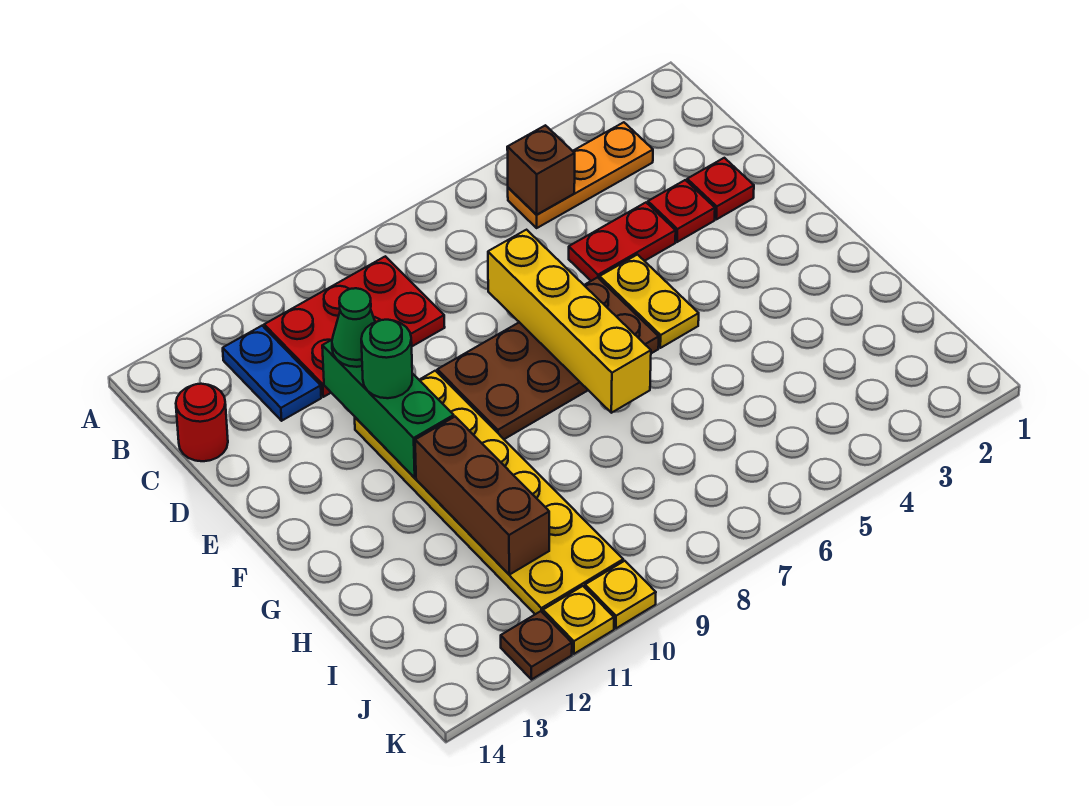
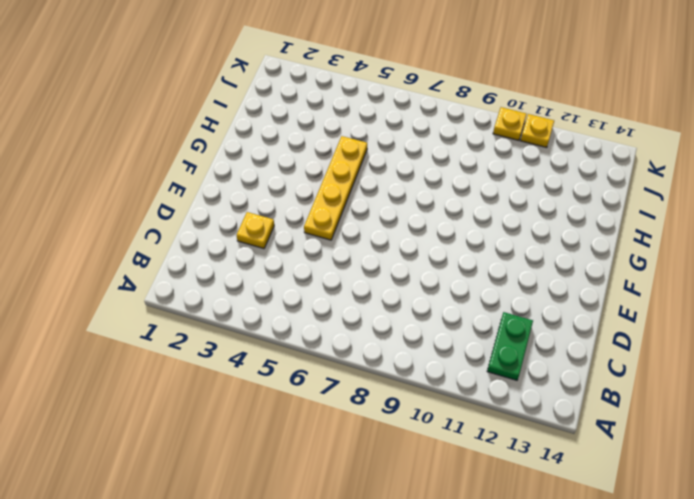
green 1x2 plate [487,312,533,380] -> blue 1x2 plate [223,326,321,421]
yellow 1x1 plate [237,212,274,249] -> red 1x1 plate [648,180,715,242]
yellow 1x4 plate [304,136,367,240] -> yellow 1x2 plate [600,255,699,348]
none -> orange 1x3 plate [508,122,653,228]
none -> red 2x3 plate [264,256,445,397]
none -> red 1x1 round brick [176,384,228,461]

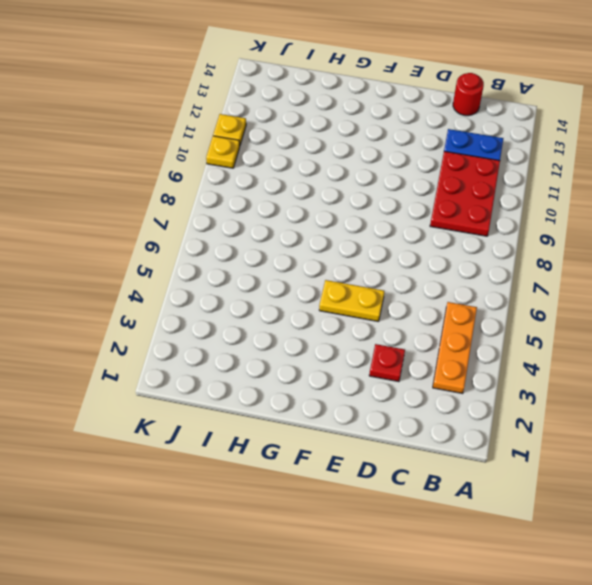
none -> red 1x1 plate [687,158,754,219]
none -> red 1x2 plate [569,203,676,281]
none -> brown 2x4 plate [437,277,659,439]

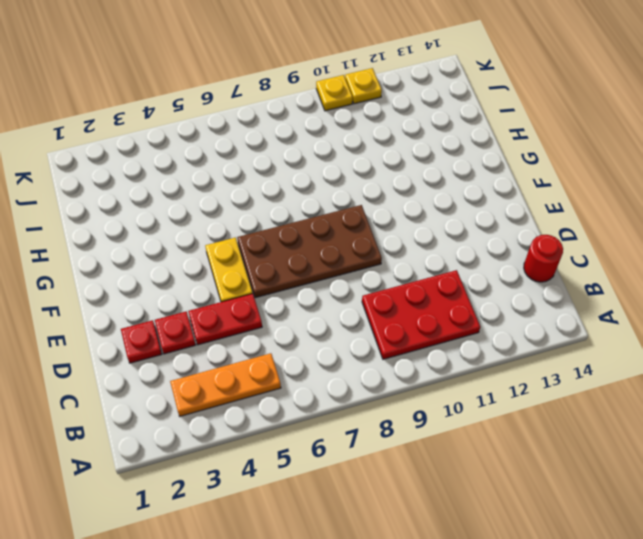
none -> blue 1x2 plate [223,326,321,421]
none -> yellow 2x6 plate [355,371,623,614]
none -> brown 1x1 plate [501,611,572,679]

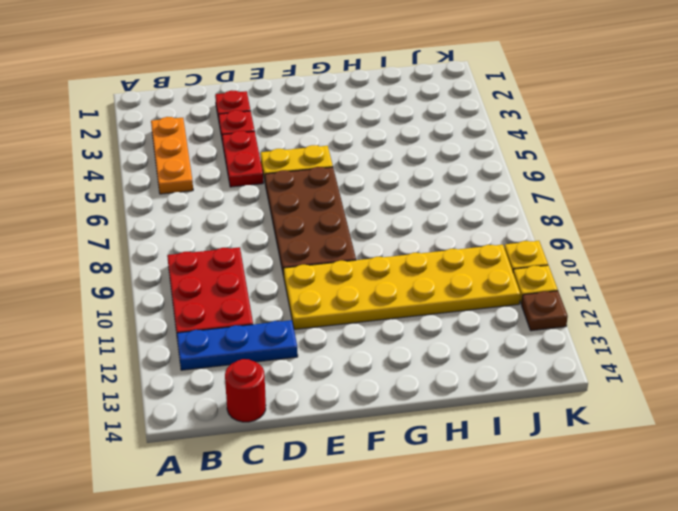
blue 1x3 plate [177,320,298,370] -> blue 1x2 plate [223,326,321,421]
none -> brown 1x1 brick [507,125,575,214]
none -> yellow 1x4 brick [488,230,651,413]
none -> green 1x3 brick [322,340,454,478]

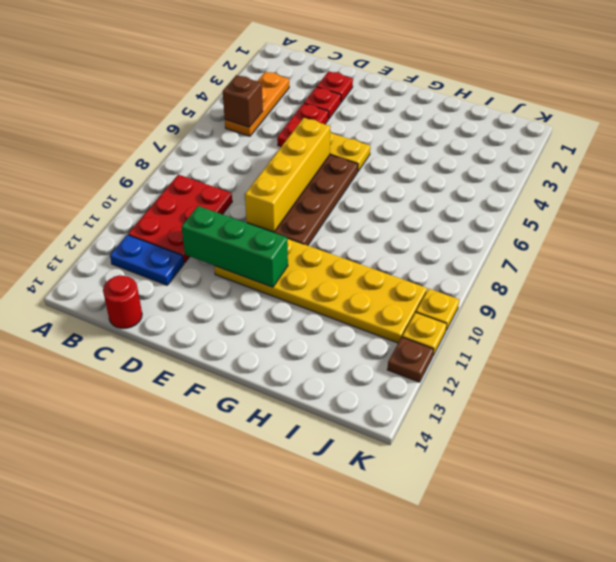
yellow 1x4 brick [245,118,331,232] -> yellow 1x4 brick turned to [488,230,651,413]
none -> brown 1x3 brick [415,417,549,575]
none -> green 1x1 cone [332,288,375,367]
none -> green 1x1 round brick [361,320,412,398]

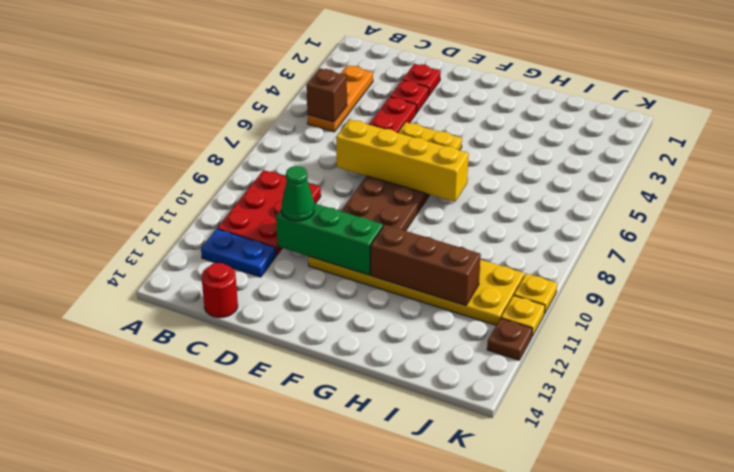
none -> green 1x1 round brick [361,320,412,398]

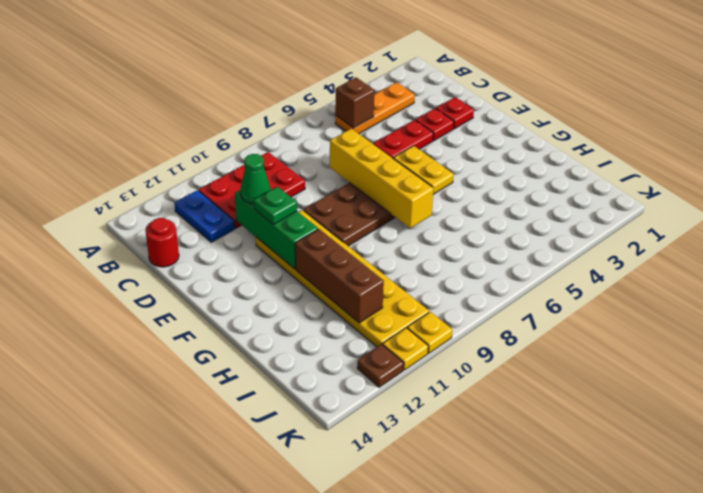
green 1x1 plate [254,187,297,225] -> green 1x1 round brick [361,320,412,398]

